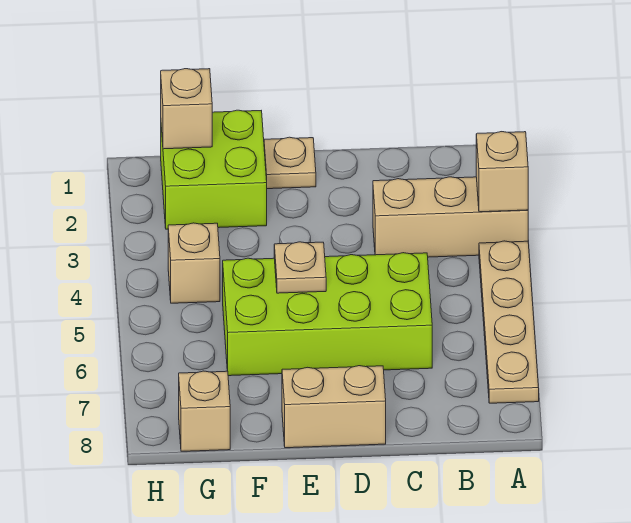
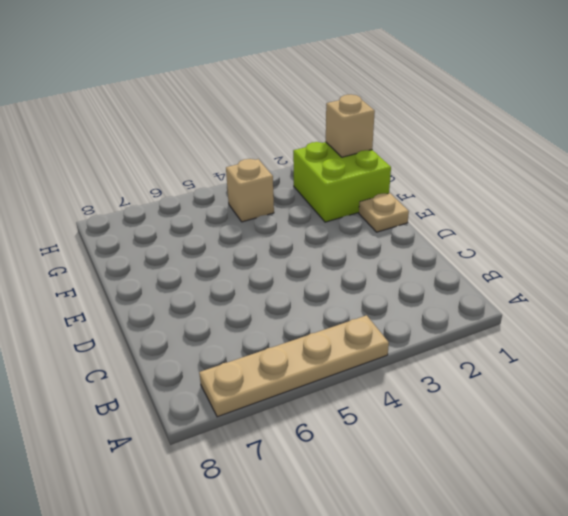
none -> tan 1x3 brick [373,177,528,257]
none -> lime 2x4 brick [223,253,432,376]

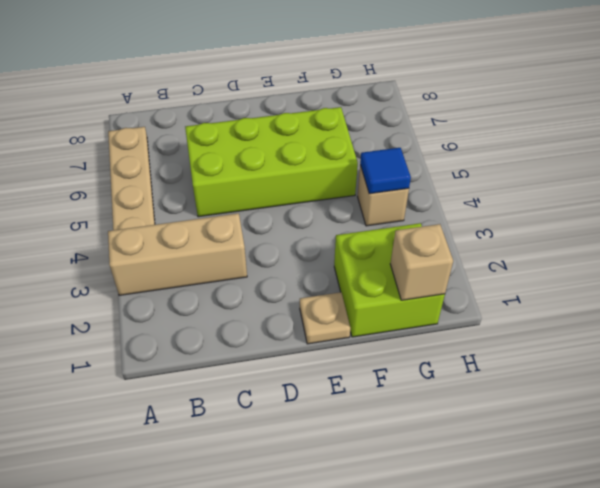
blue 1x1 tile [360,148,411,194] -> none
none -> tan 1x2 brick [282,366,386,448]
none -> tan 1x1 brick [179,371,230,451]

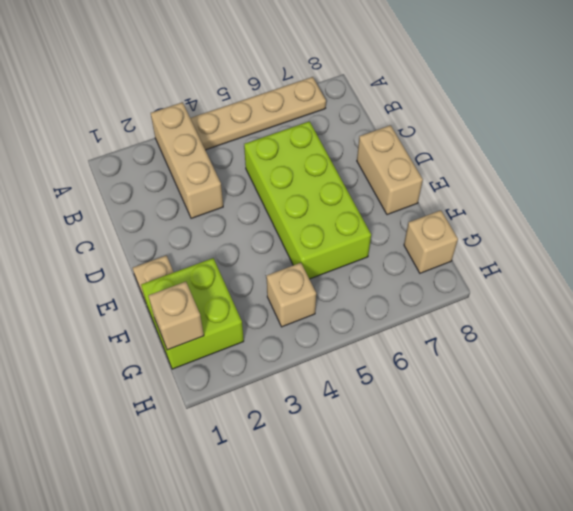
none -> tan 1x1 brick [476,132,528,212]
none -> tan 1x1 plate [274,242,326,293]

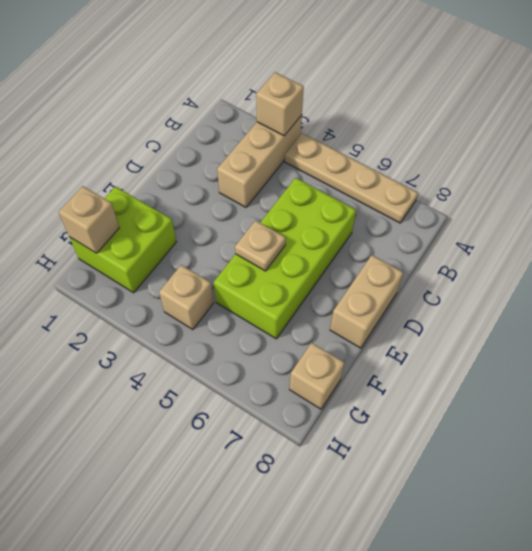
none -> tan 1x1 plate [264,137,316,189]

